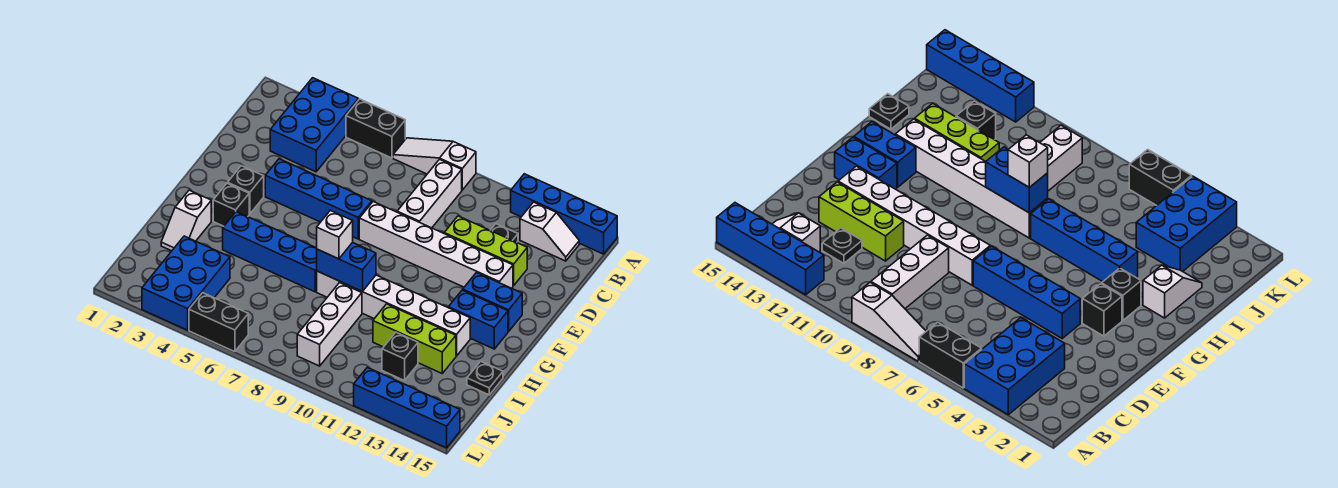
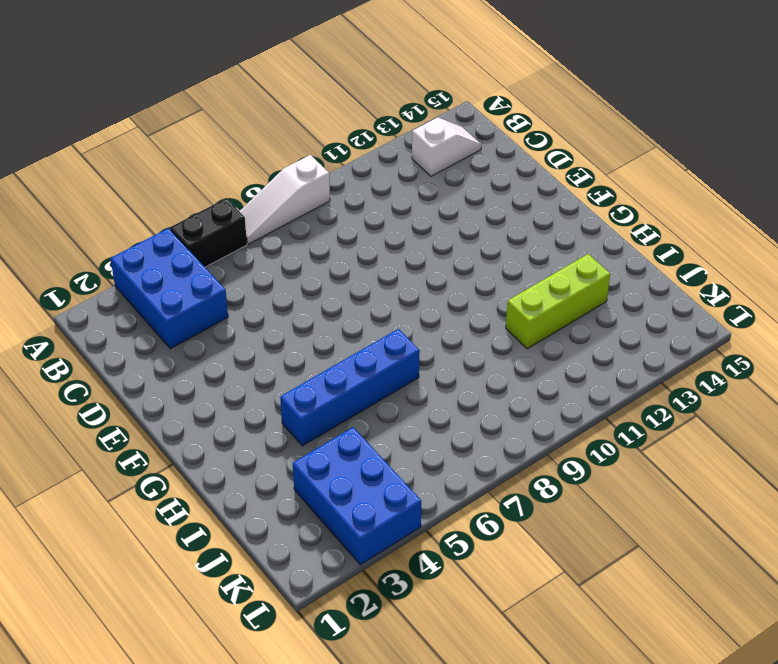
none -> blue 1x4 brick [511,174,617,254]
none -> white 1x3 brick [397,159,462,228]
none -> black 1x1 plate [490,224,518,242]

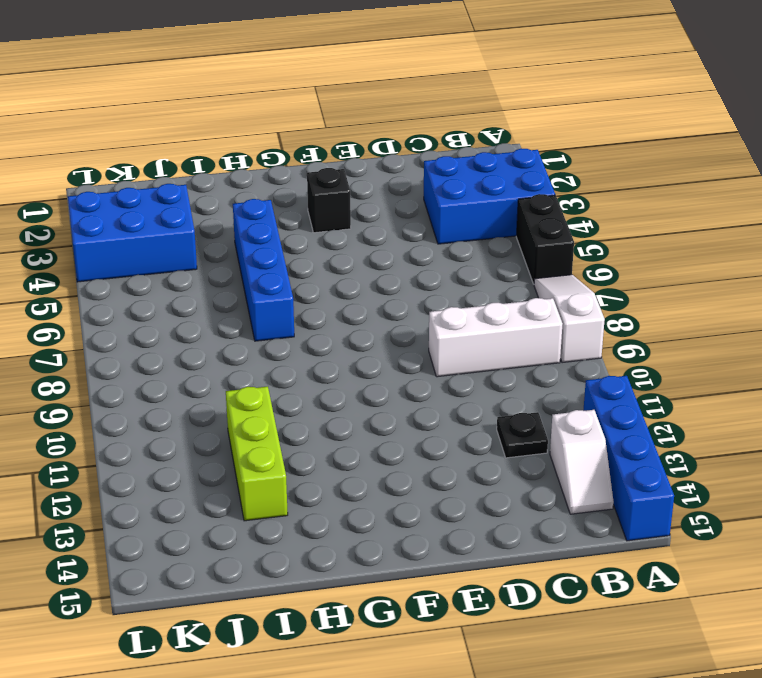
none -> lime 1x3 brick [444,216,527,286]
none -> blue 1x4 brick [265,159,372,239]
none -> white 1x6 brick [359,202,513,288]

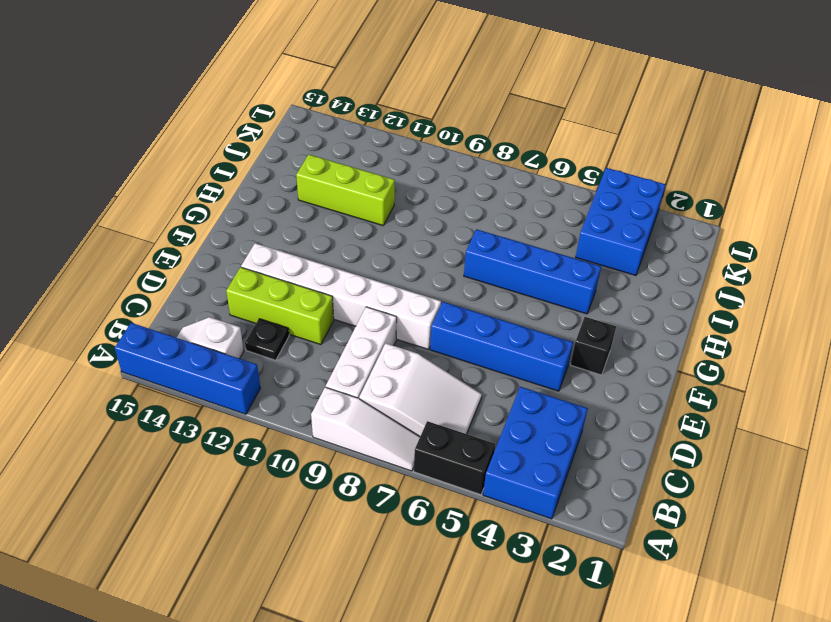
white 2x3 slope [359,343,482,436] -> none
none -> blue 1x2 brick [463,273,522,331]
none -> black 1x1 brick [213,183,249,226]
none -> blue 1x2 brick [449,290,508,349]

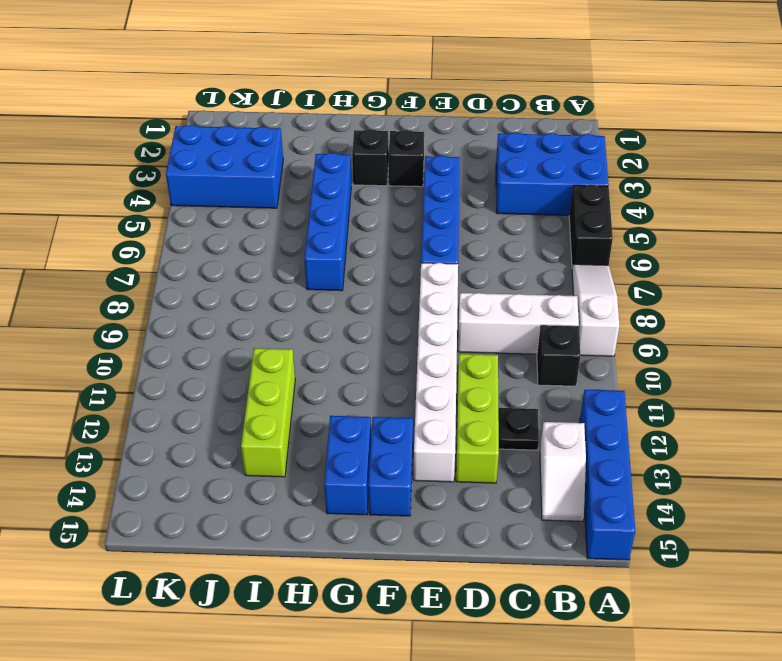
black 1x1 brick [537,325,581,386] -> black 1x1 brick moved to [382,332,418,381]
none -> white 1x2 slope [161,190,211,251]
none -> white 1x6 brick [317,271,470,356]
none -> white 1x3 brick [297,283,362,366]

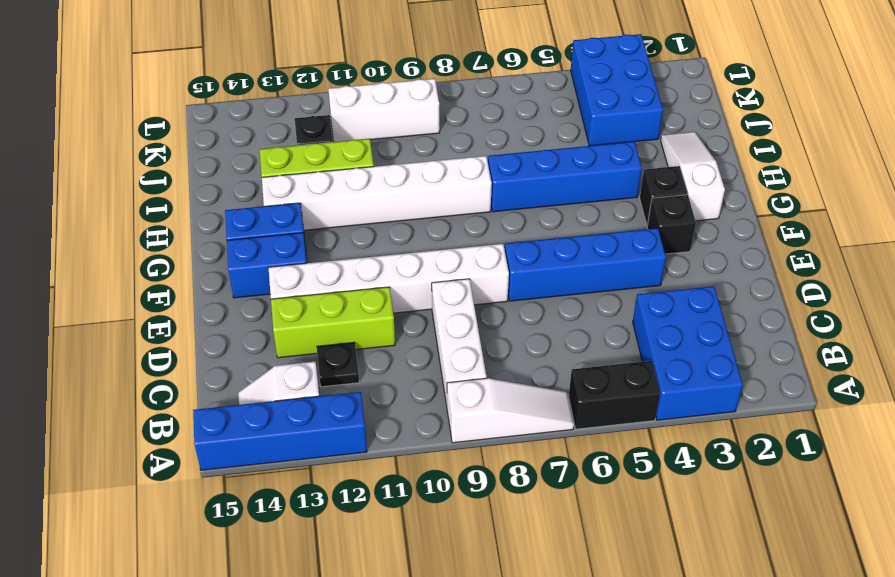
white 1x3 slope [661,132,725,221] -> white 1x2 slope [161,190,211,251]
white 1x3 brick [328,79,440,142] -> white 1x3 brick turned to [297,283,362,366]
none -> black 1x1 plate [467,361,503,395]
none -> black 1x2 brick [189,293,248,352]
none -> blue 1x4 brick [354,367,460,448]

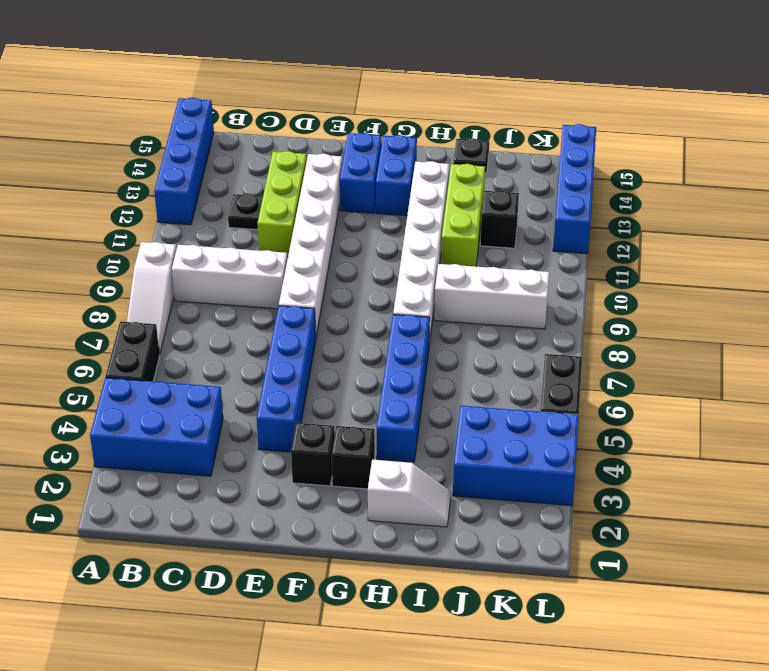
none -> white 1x2 slope [520,202,579,261]
none -> blue 1x2 brick [317,242,376,292]
none -> white 1x1 brick [317,210,353,259]

